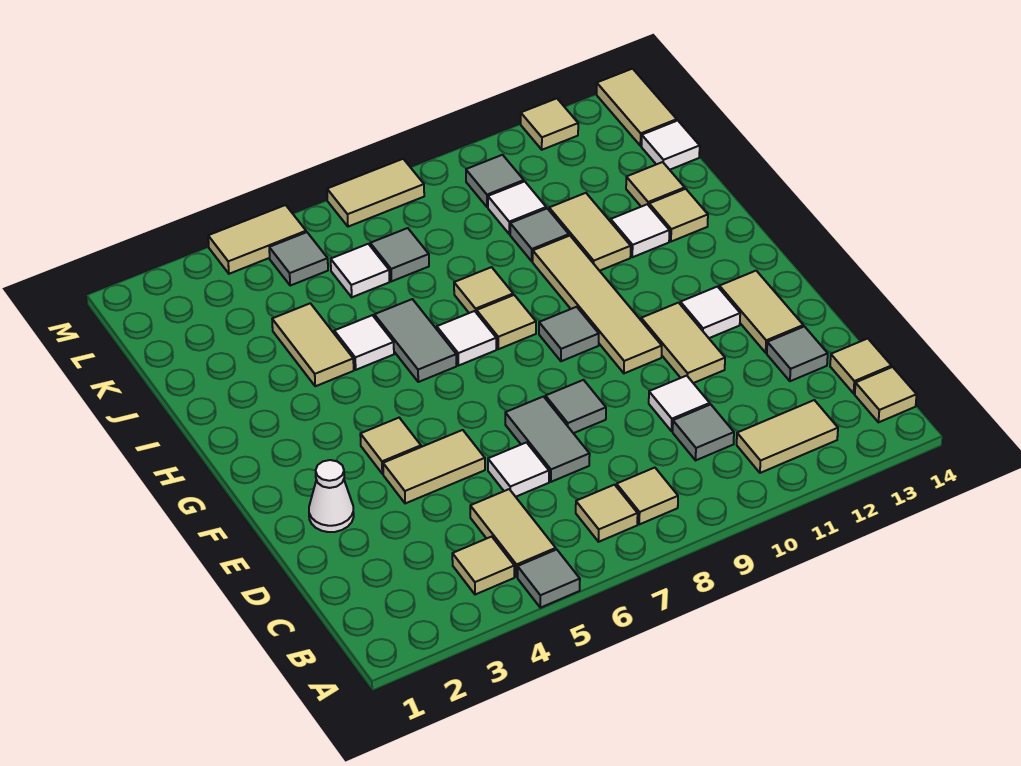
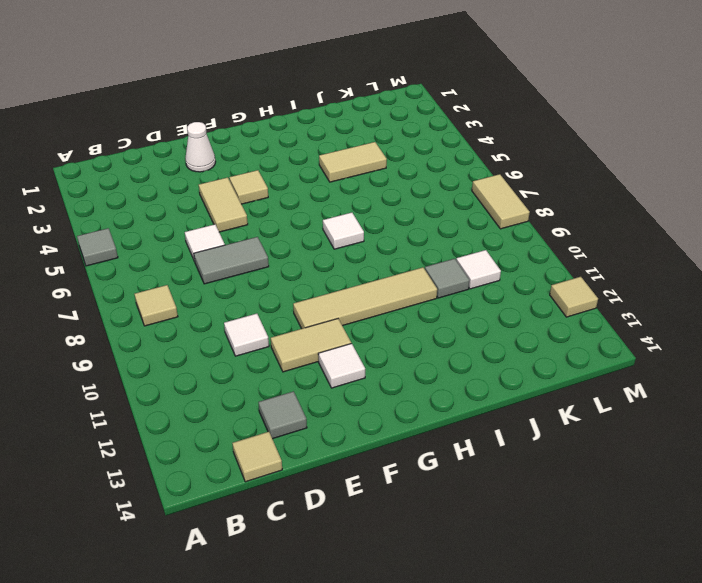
none -> tan 1x1 tile [452,537,514,595]
none -> tan 1x2 tile [470,489,556,577]
none -> tan 1x1 tile [576,485,638,542]
none -> tan 1x2 tile [737,400,838,473]

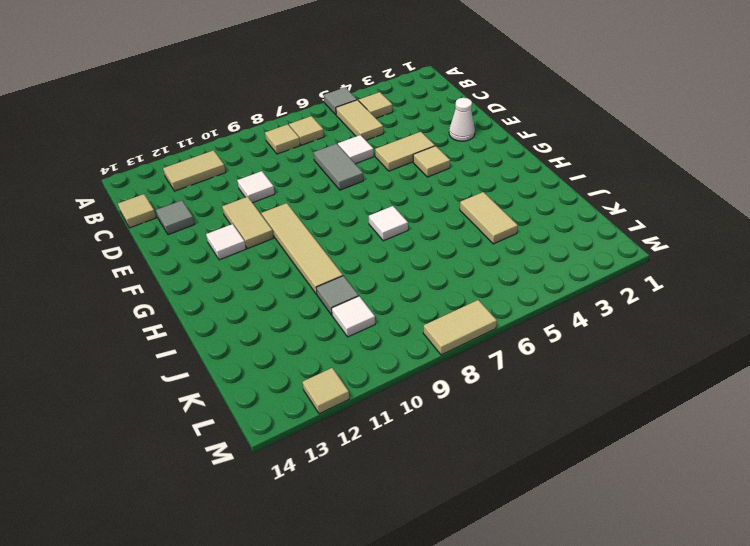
none -> tan 1x1 tile [855,367,917,422]
none -> grey 1x1 tile [673,404,734,460]
none -> grey 1x1 tile [545,380,606,433]
none -> tan 1x2 tile [719,271,803,353]

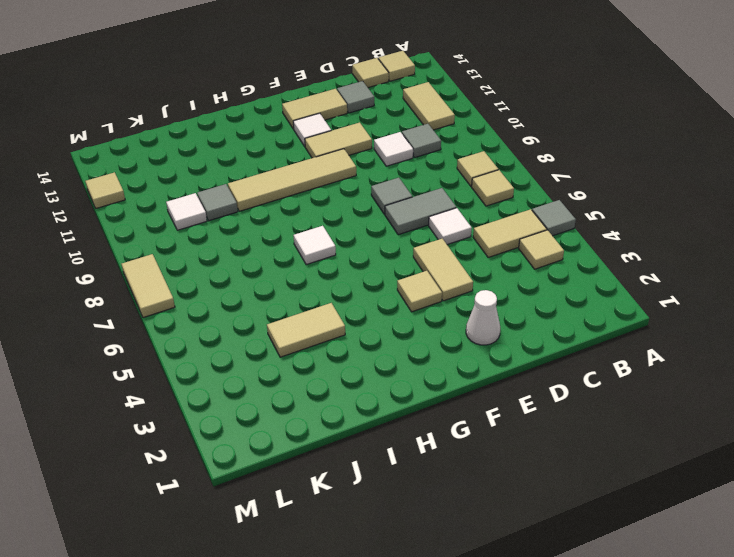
none -> grey 1x1 tile [539,307,599,361]
none -> grey 1x2 tile [374,299,456,382]
none -> tan 1x1 tile [477,295,536,349]
none -> white 1x1 tile [334,315,394,370]

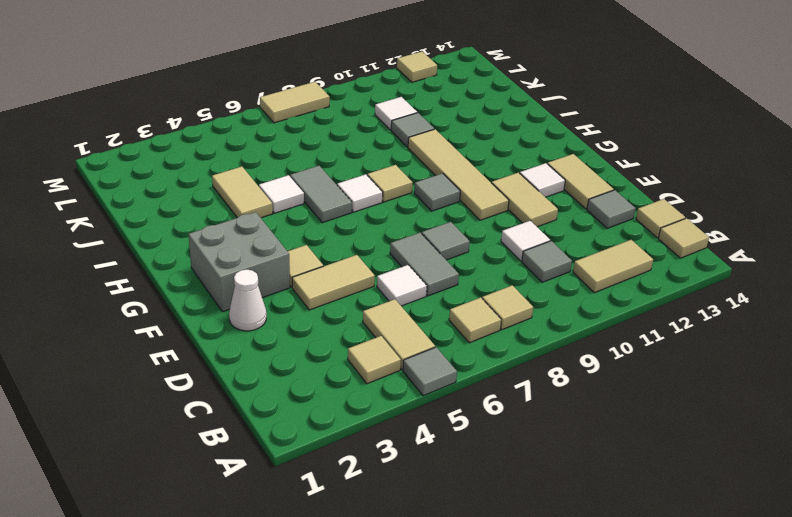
grey 2x2 brick [189,212,290,312] -> none
none -> tan 1x1 tile [454,267,513,313]
none -> tan 1x2 tile [549,193,631,271]
none -> white 1x1 tile [611,204,669,257]
none -> tan 1x1 tile [649,189,708,242]

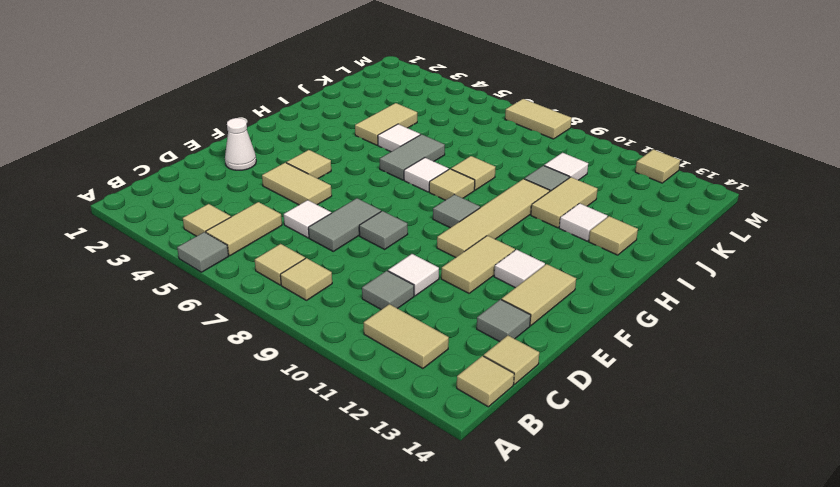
none -> tan 1x1 tile [626,162,685,207]
none -> white 1x1 tile [331,244,390,297]
none -> grey 1x1 tile [370,228,429,281]
none -> white 1x1 tile [642,121,700,170]

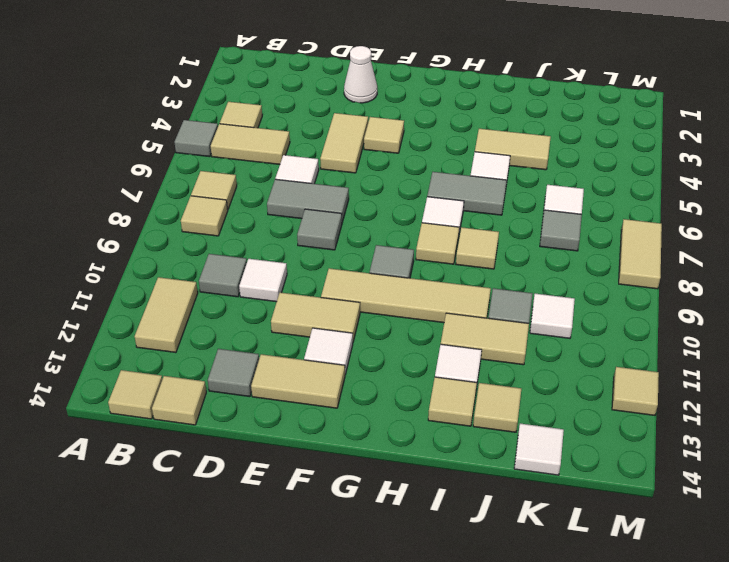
none -> grey 1x1 tile [269,232,328,286]
none -> grey 1x1 tile [466,155,524,207]
none -> tan 1x2 tile [597,69,677,146]
none -> tan 1x2 tile [208,205,306,274]

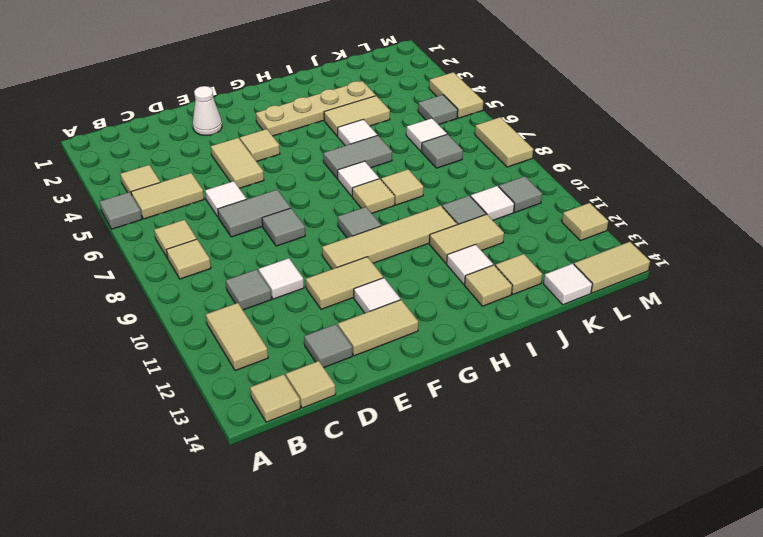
tan 1x4 plate [256,81,376,136] -> none

